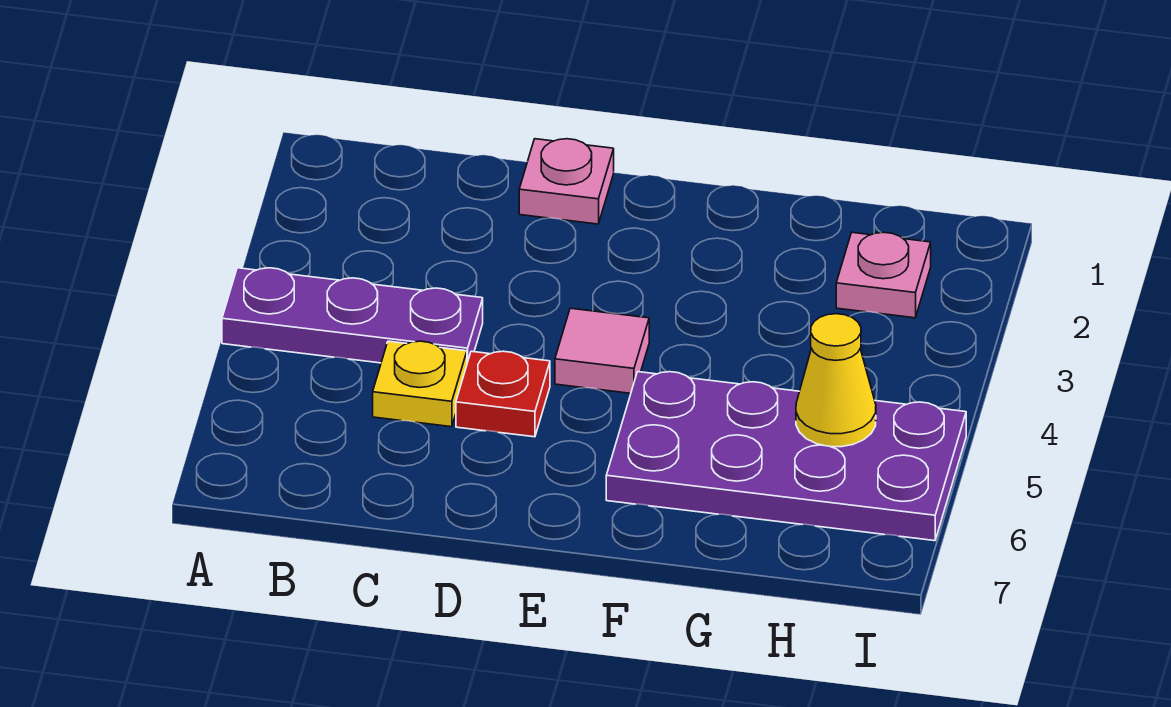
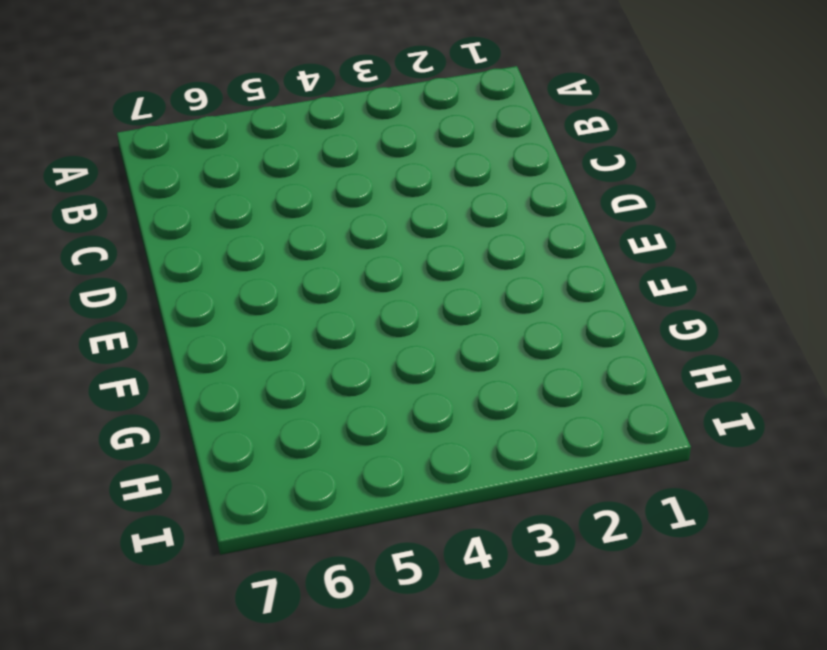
none -> purple 1x3 plate [222,268,483,363]
none -> yellow 1x1 plate [373,341,467,427]

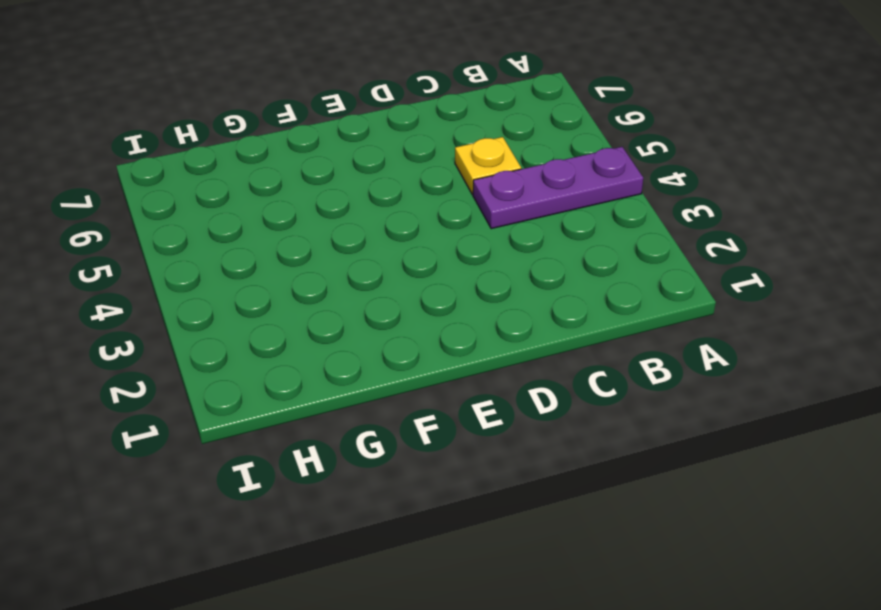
none -> pink 1x1 plate [519,139,614,224]
none -> red 1x1 plate [456,351,550,437]

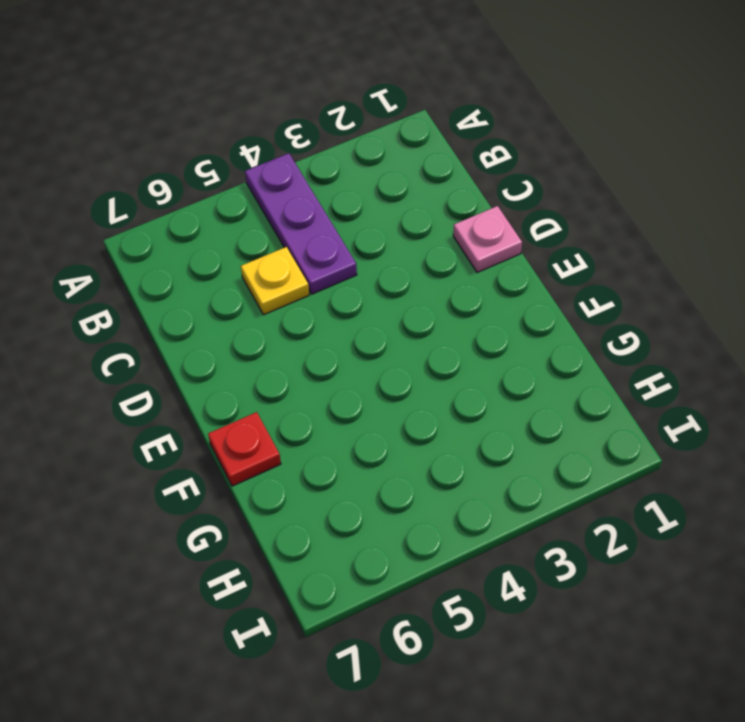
red 1x1 plate [208,412,281,486] -> red 1x1 plate moved to [456,351,550,437]
none -> pink 1x1 tile [555,308,649,393]
none -> purple 2x4 plate [606,372,966,541]

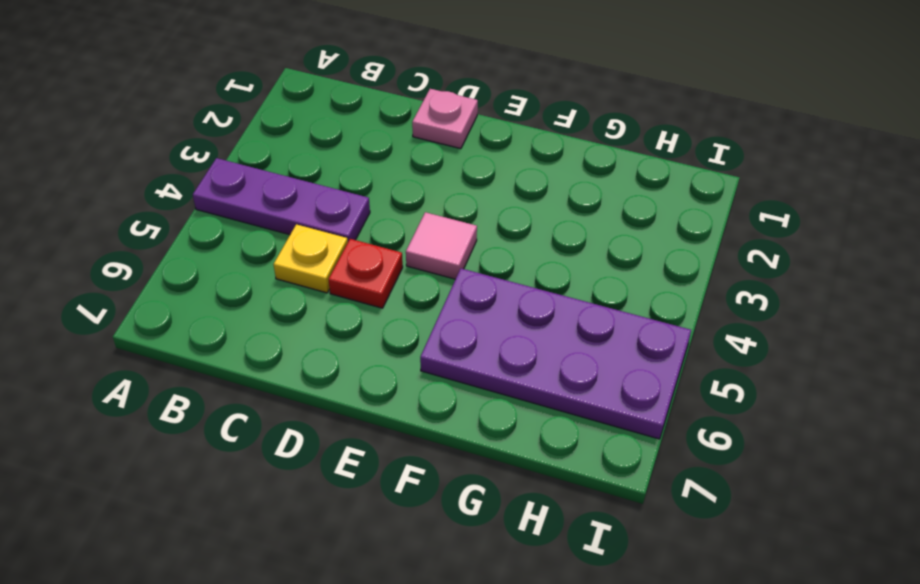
none -> pink 1x1 plate [836,232,931,318]
none -> yellow 1x1 cone [796,314,876,447]

